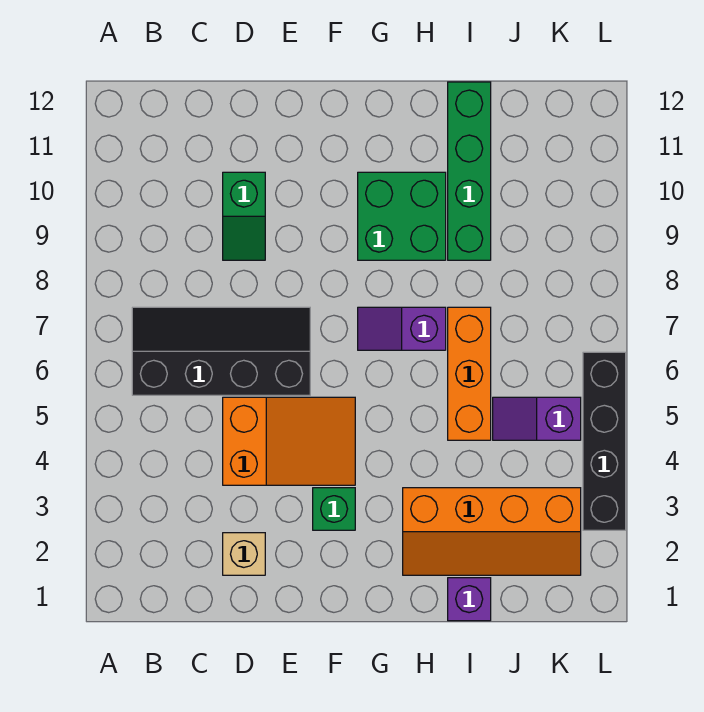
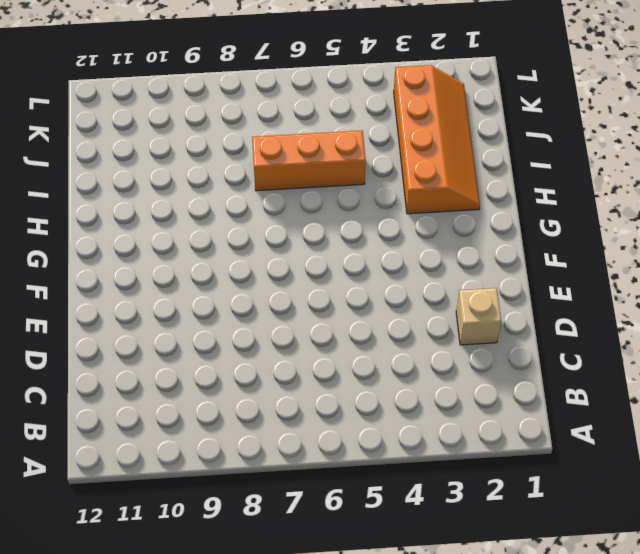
none -> black 2x4 slope [132,307,310,395]
none -> orange 2x3 slope [223,397,355,485]
none -> green 1x2 slope [223,172,265,260]

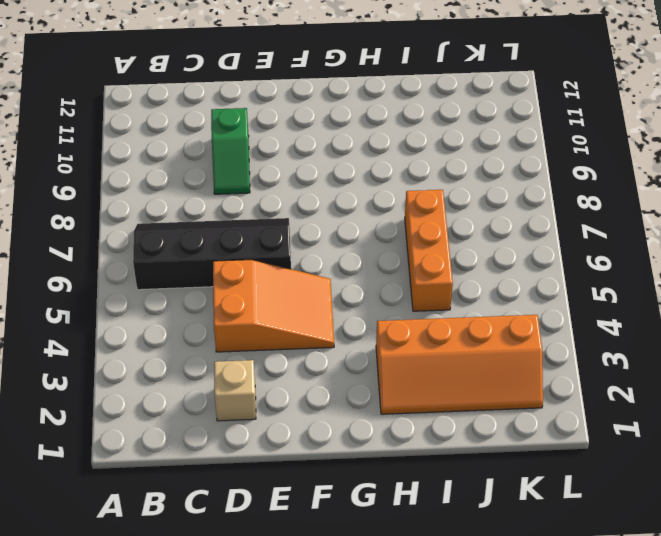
none -> green 1x1 brick [313,488,355,530]
none -> purple 1x2 slope [358,307,446,350]
none -> green 2x2 brick [358,172,446,260]

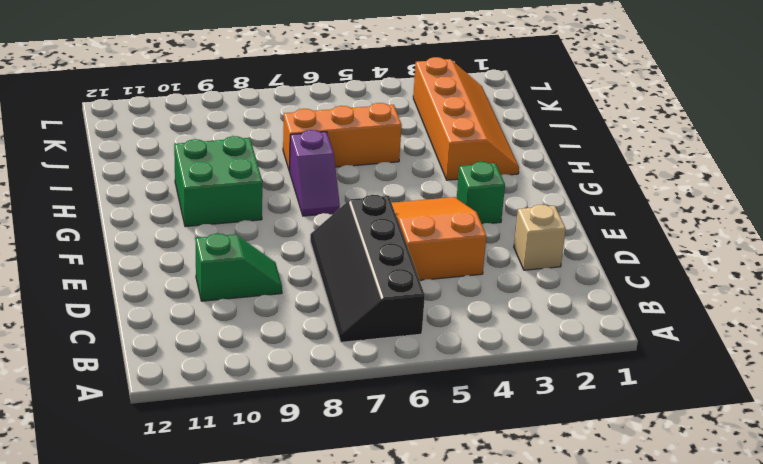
none -> purple 1x1 brick [448,578,491,621]
none -> green 1x4 brick [448,82,491,260]
none -> purple 1x2 slope [493,397,581,440]

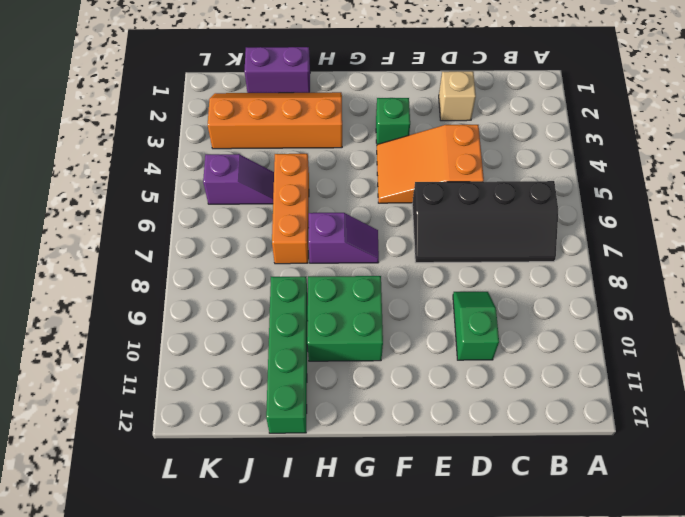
purple 1x2 brick [244,47,310,93] -> purple 1x1 brick [448,578,491,621]
none -> black 1x4 brick [583,352,626,530]

